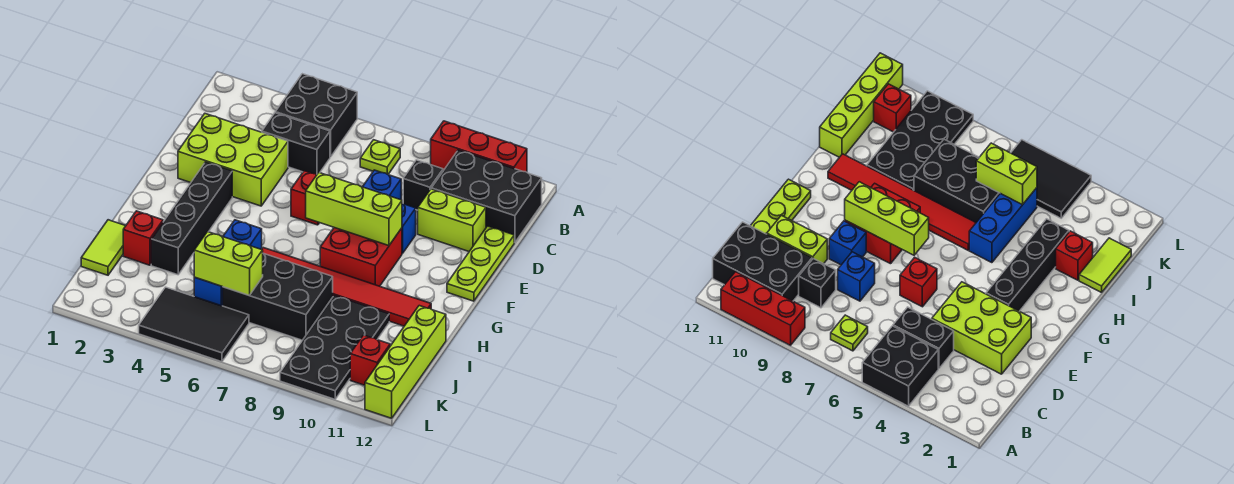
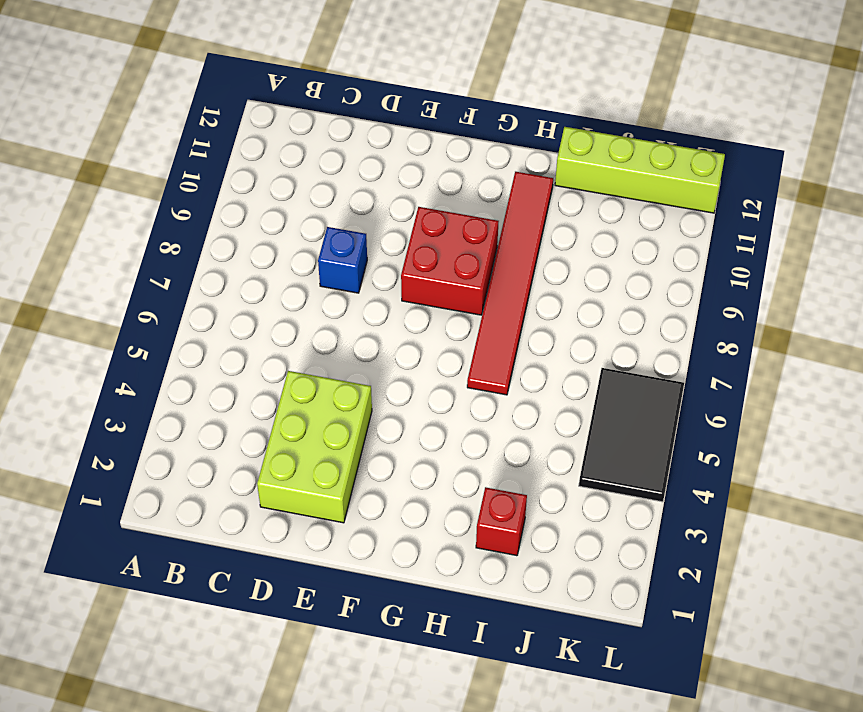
none -> black 2x2 brick [275,74,357,157]
none -> red 1x3 brick [431,121,527,172]
none -> lime 1x1 plate [360,140,400,174]

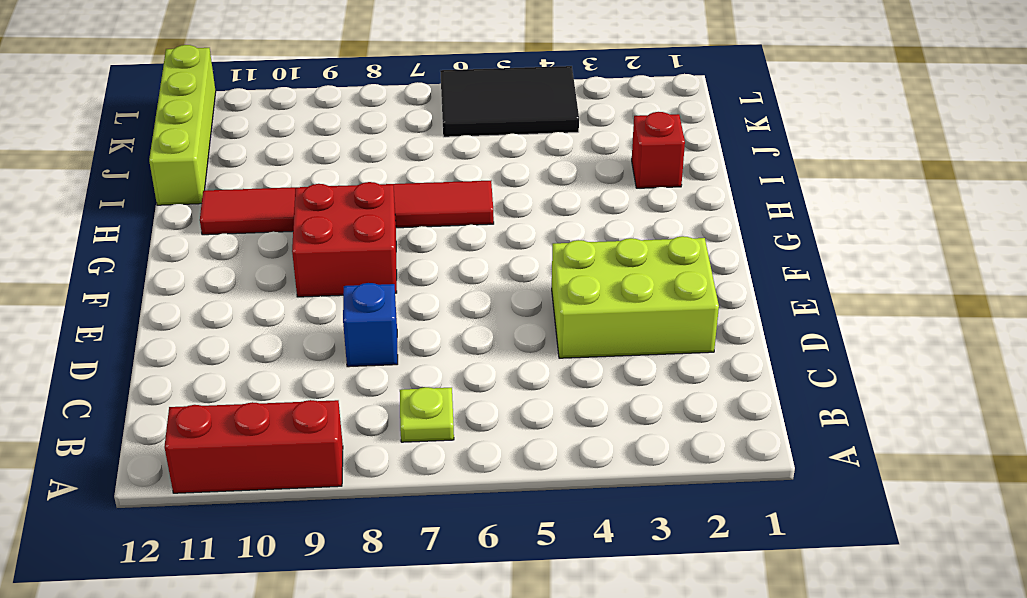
none -> black 2x2 brick [275,74,357,157]
none -> black 2x3 brick [431,150,542,243]
none -> black 1x2 brick [262,113,330,175]

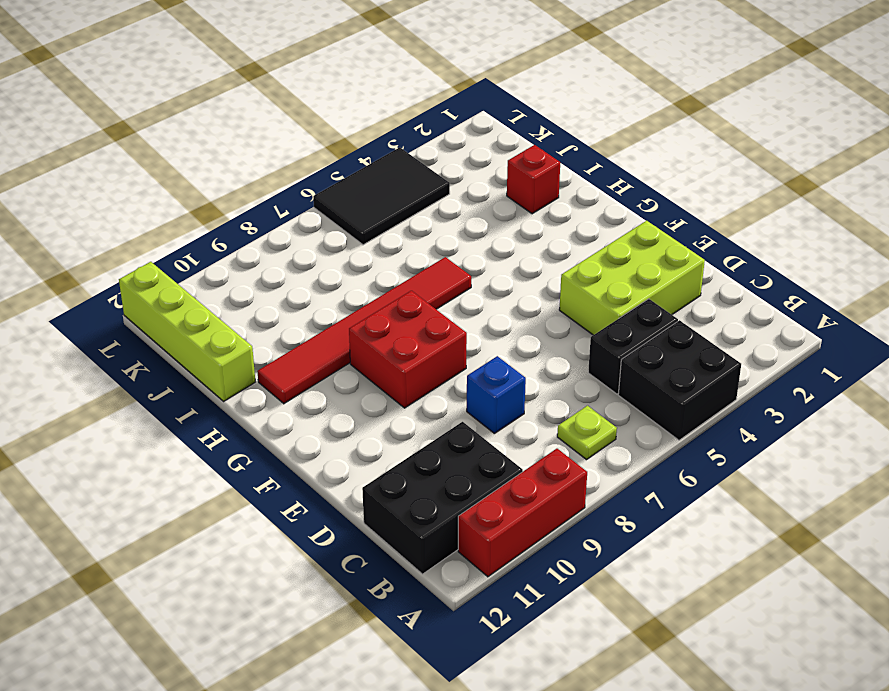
none -> black 1x1 brick [403,160,443,210]
none -> lime 1x2 brick [418,189,486,251]
none -> lime 1x3 plate [447,226,514,301]

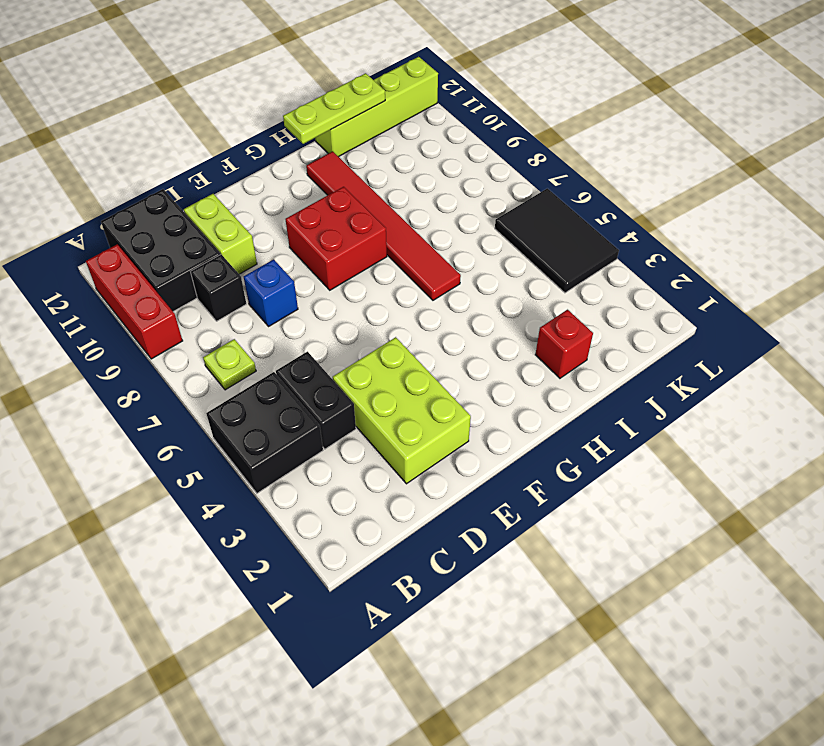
lime 1x3 plate [283,73,385,144] -> lime 1x3 plate moved to [447,226,514,301]
none -> red 1x1 brick [291,171,319,225]
none -> blue 1x1 brick [402,204,416,253]
none -> black 1x4 brick [151,162,232,275]

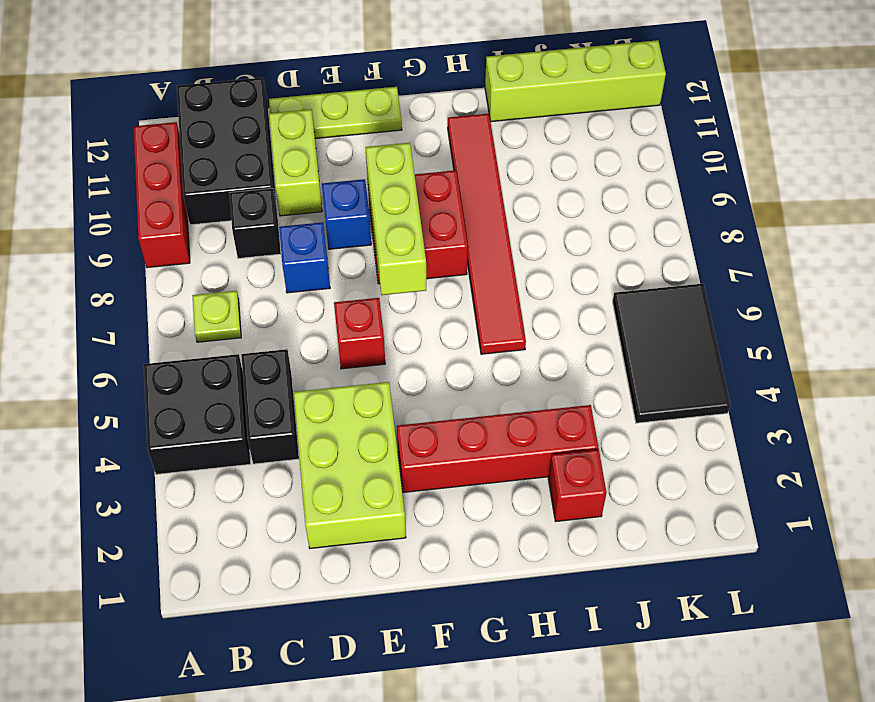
red 1x4 brick [397,405,598,493] -> black 1x4 brick [151,162,232,275]
none -> blue 1x3 brick [194,220,262,306]
none -> lime 1x2 tile [81,220,125,275]
none -> black 2x3 brick [223,254,333,340]

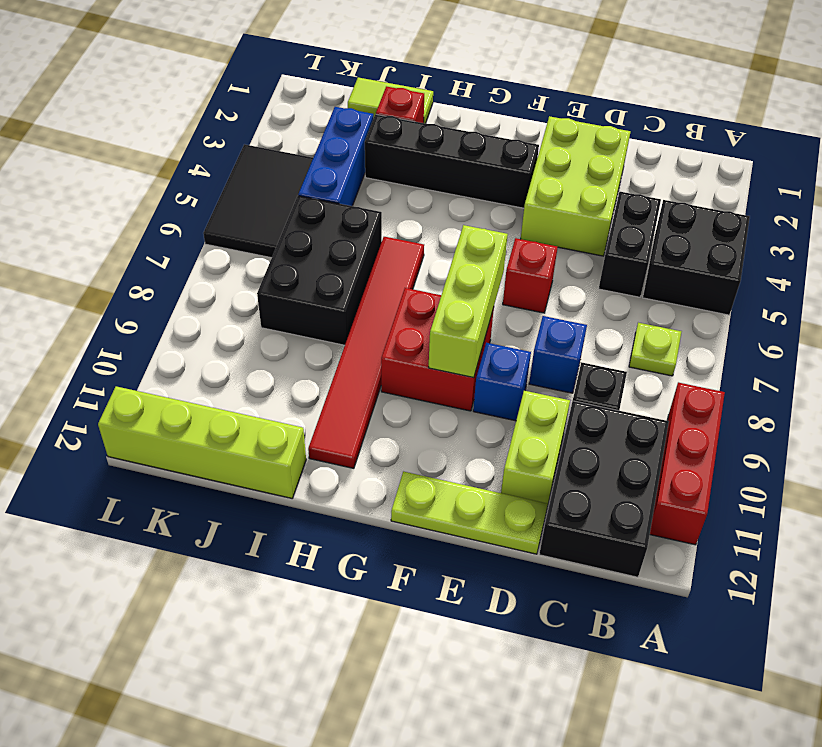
blue 1x3 brick [298,107,373,206] -> blue 1x3 brick turned to [194,220,262,306]
none -> black 2x4 plate [280,295,389,399]
none -> red 1x1 brick [350,335,390,385]
none -> lime 1x2 brick [194,232,263,295]

